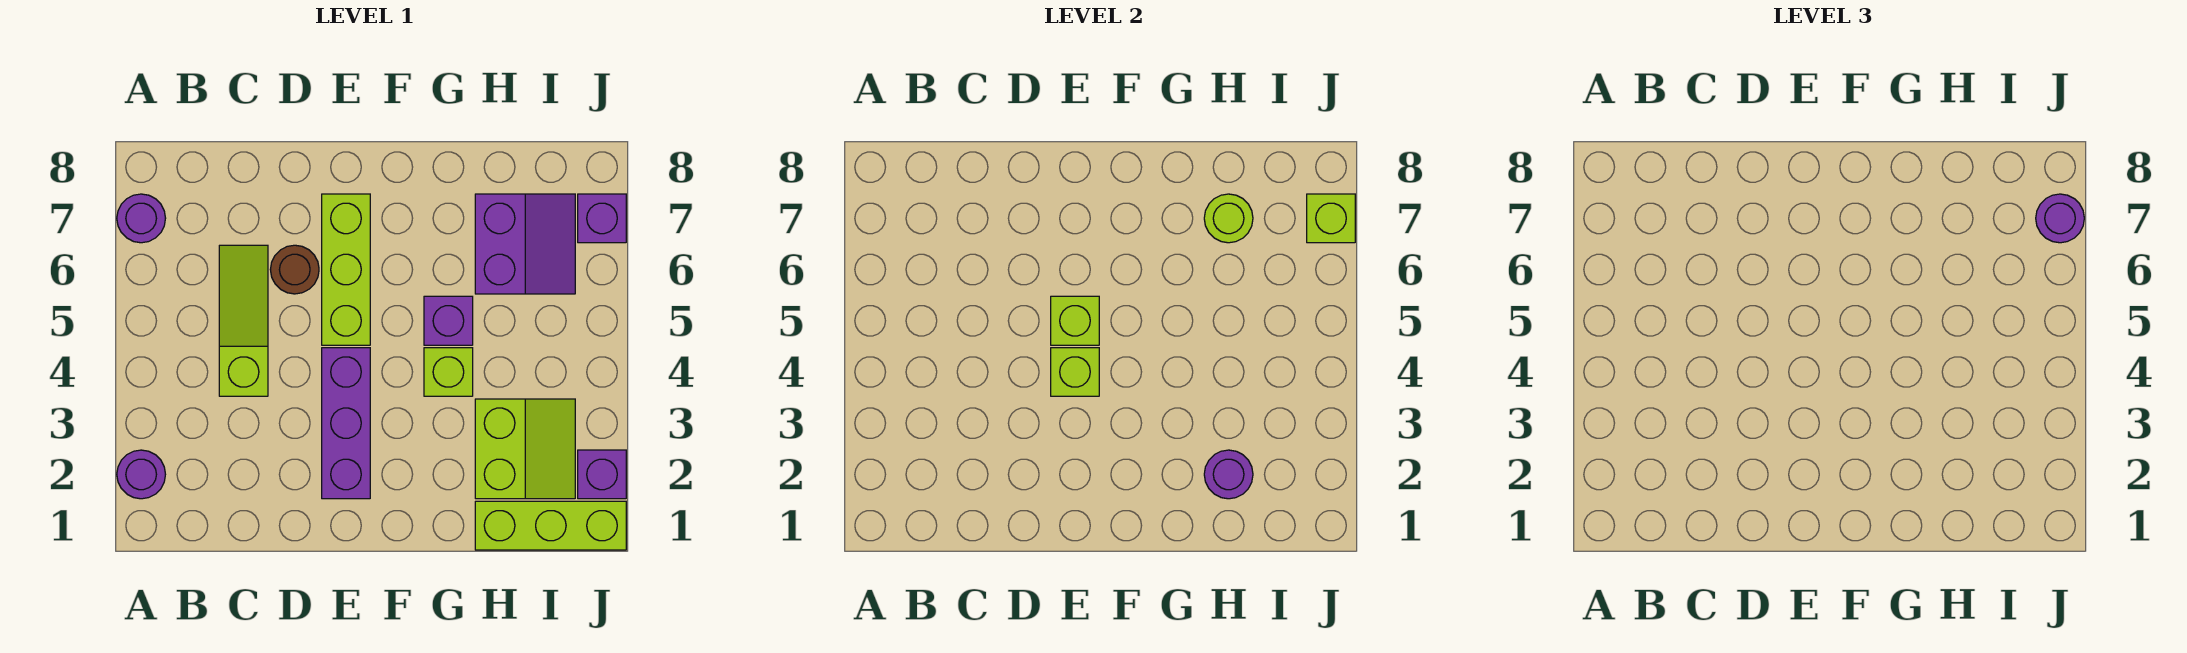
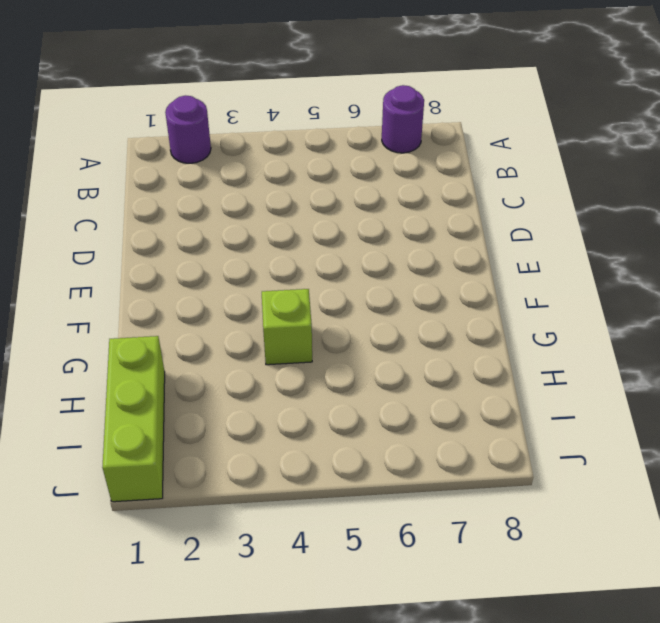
none -> lime 1x3 slope [219,245,268,396]
none -> brown 1x1 round brick [270,245,319,294]
none -> purple 1x3 brick [322,348,370,499]

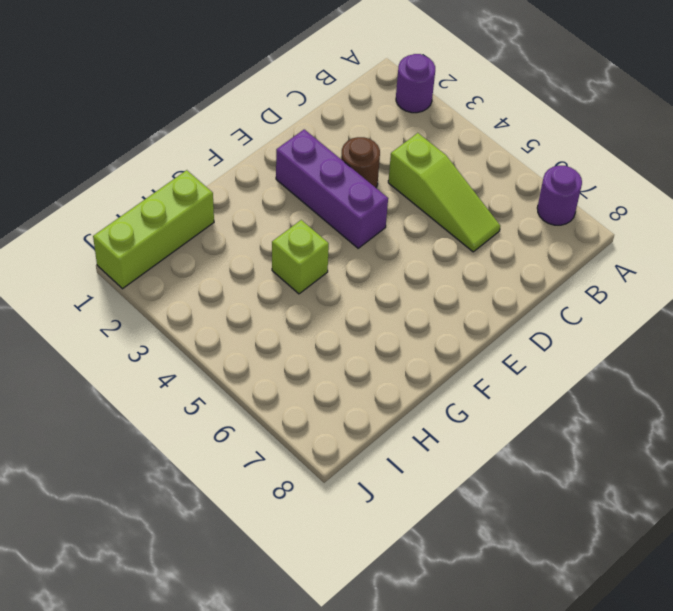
brown 1x1 round brick [341,137,380,188] -> brown 1x1 round brick moved to [270,245,319,294]
none -> lime 1x3 brick [322,194,370,345]
none -> purple 1x1 brick [424,296,473,345]
none -> lime 2x2 slope [475,399,575,499]

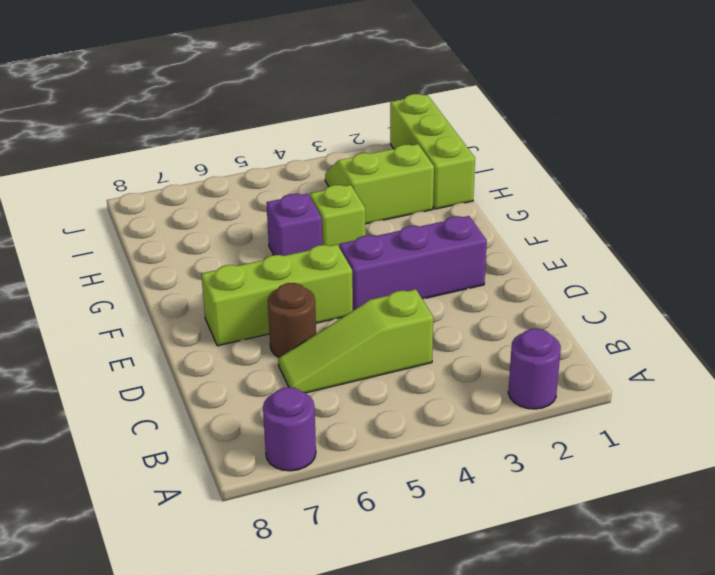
none -> purple 2x2 slope [475,194,575,294]
none -> purple 1x1 brick [578,450,626,499]
none -> purple 1x1 brick [578,194,626,243]

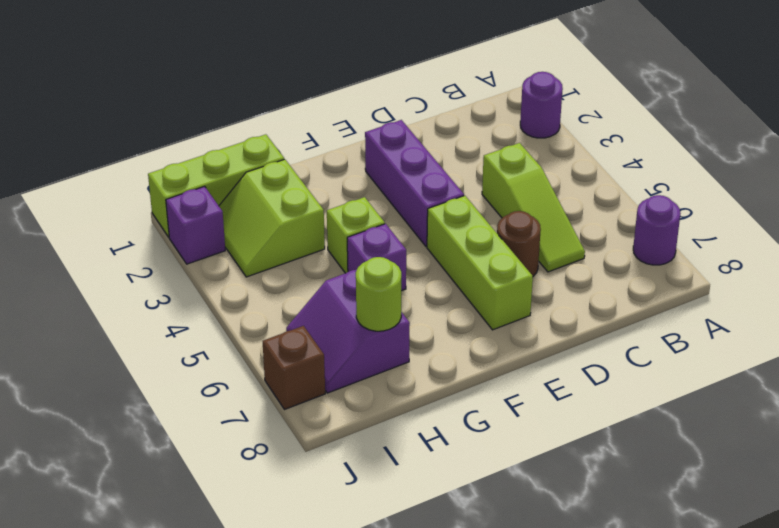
brown 1x1 brick [263,326,325,410] -> purple 1x1 brick [578,194,626,243]
none -> lime 1x1 brick [1051,348,1099,396]
none -> lime 1x1 brick [1051,296,1099,345]
none -> purple 1x1 round brick [1204,450,1253,499]

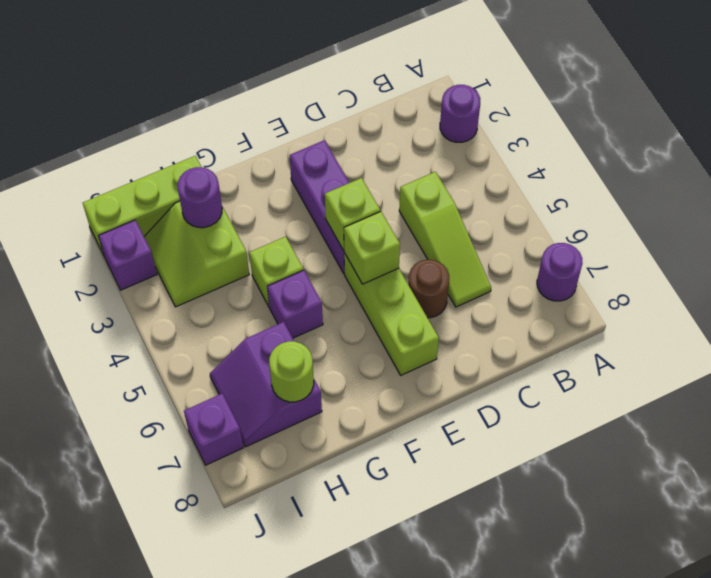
none -> lime 1x1 brick [1307,194,1355,243]
none -> purple 1x1 round brick [2036,194,2084,243]

